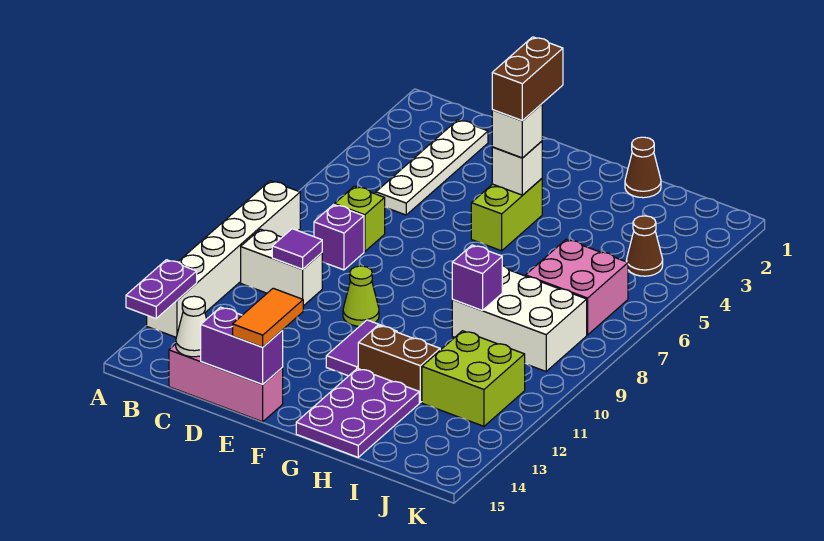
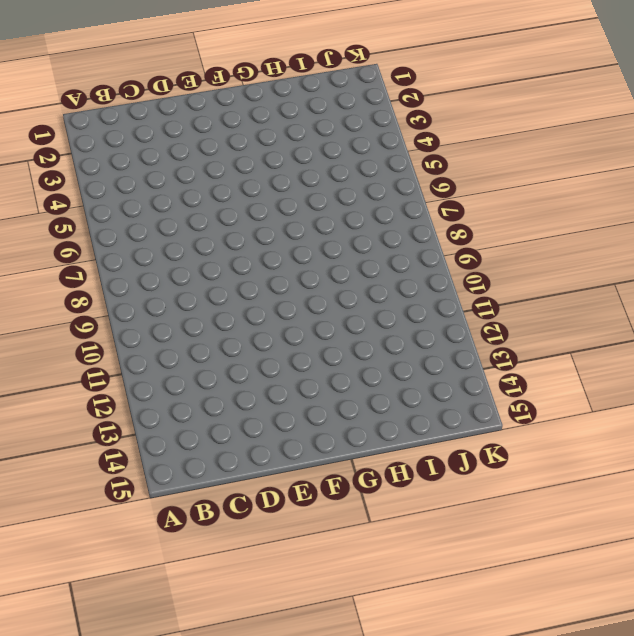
none -> white 1x6 brick [147,181,300,337]
none -> white 1x2 brick [241,229,322,306]
none -> white 1x4 plate [376,120,488,215]

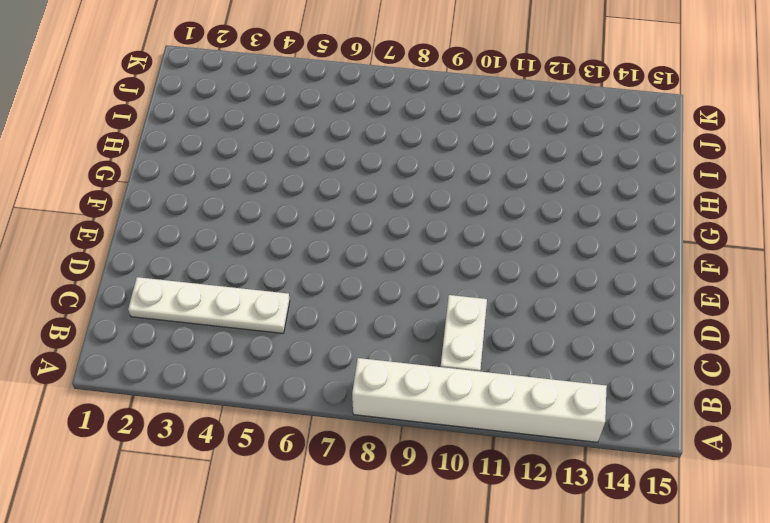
none -> lime 1x1 brick [335,186,385,252]
none -> purple 1x1 brick [314,205,364,270]
none -> pink 1x3 brick [169,344,283,422]

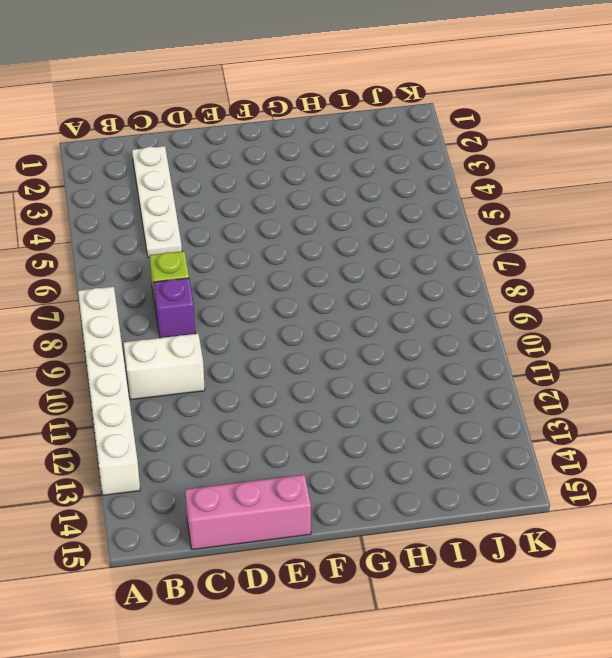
none -> lime 1x1 cone [343,266,379,326]
none -> lime 1x2 brick [471,179,542,251]
none -> purple 1x2 tile [326,320,397,376]

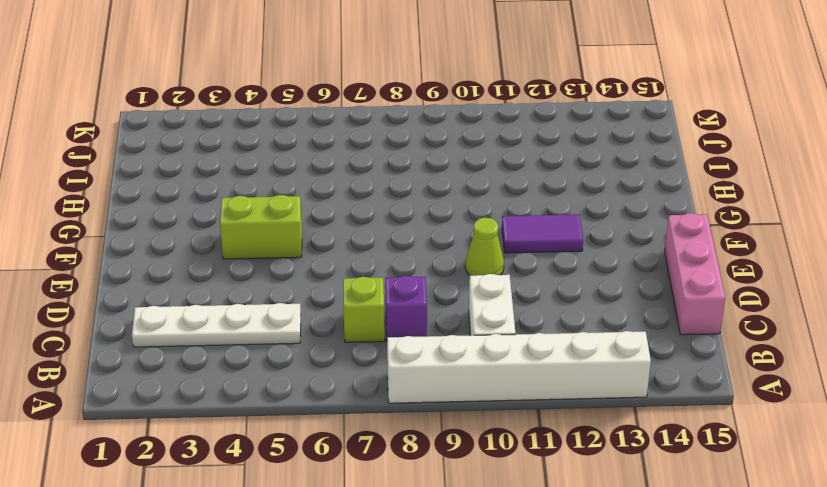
none -> brown 1x2 brick [358,325,440,402]
none -> purple 2x3 plate [296,368,419,457]
none -> brown 1x1 cone [625,137,661,198]

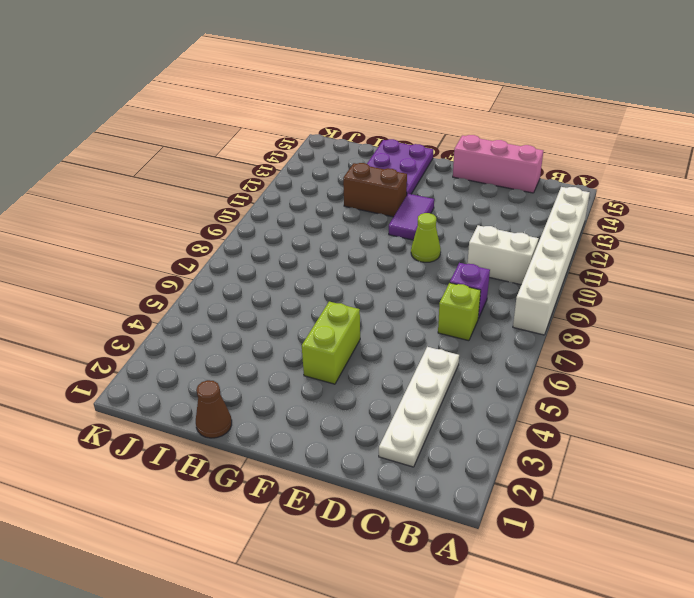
none -> white 2x3 brick [452,266,587,371]
none -> pink 2x2 brick [526,239,628,335]
none -> lime 2x2 brick [422,331,525,426]

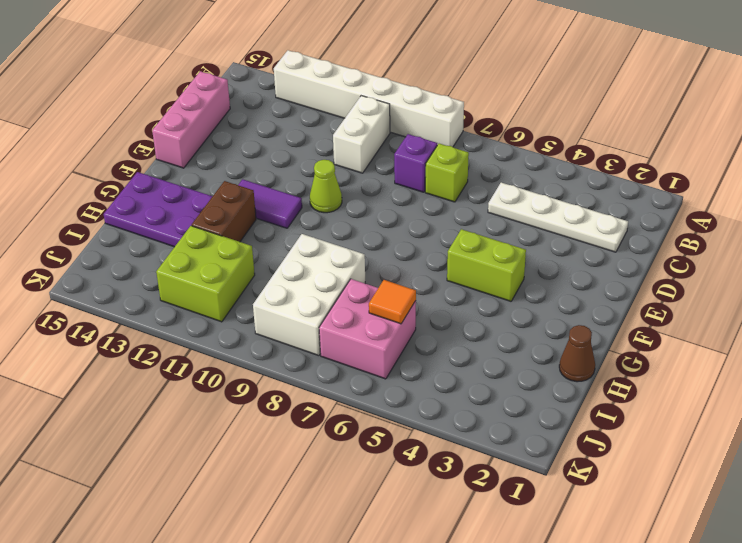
orange 1x1 tile [369,280,416,324] -> none
none -> brown 1x1 cone [626,216,663,276]
none -> purple 1x2 plate [126,260,197,318]
none -> purple 1x1 tile [272,229,322,269]

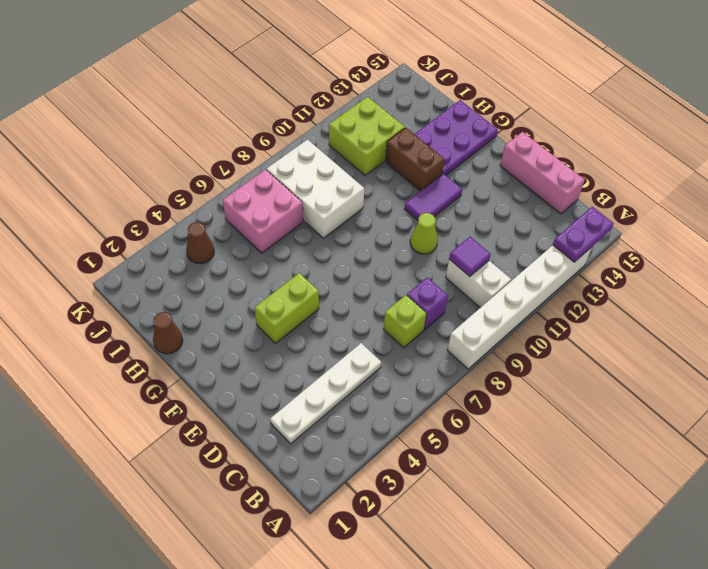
none -> white 1x1 cone [176,296,206,357]
none -> purple 1x2 brick [201,307,283,384]
none -> white 1x1 brick [492,141,542,195]

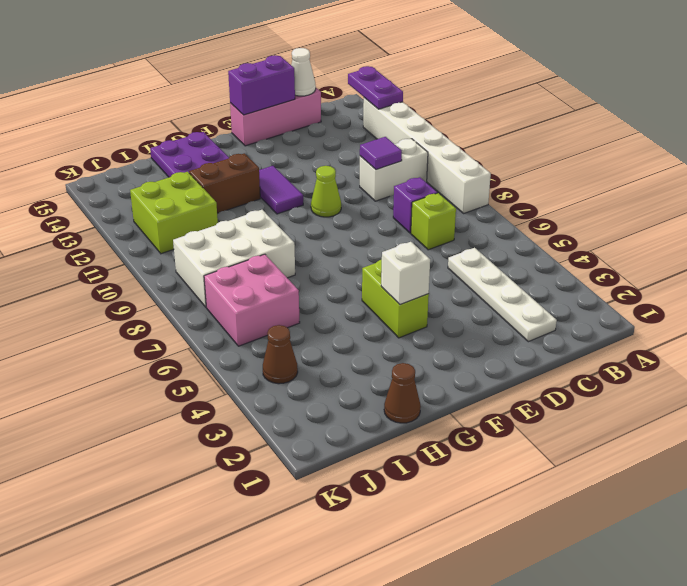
none -> purple 1x1 brick [452,245,502,310]
none -> orange 1x2 tile [233,288,303,347]
none -> white 1x1 brick [492,104,542,158]

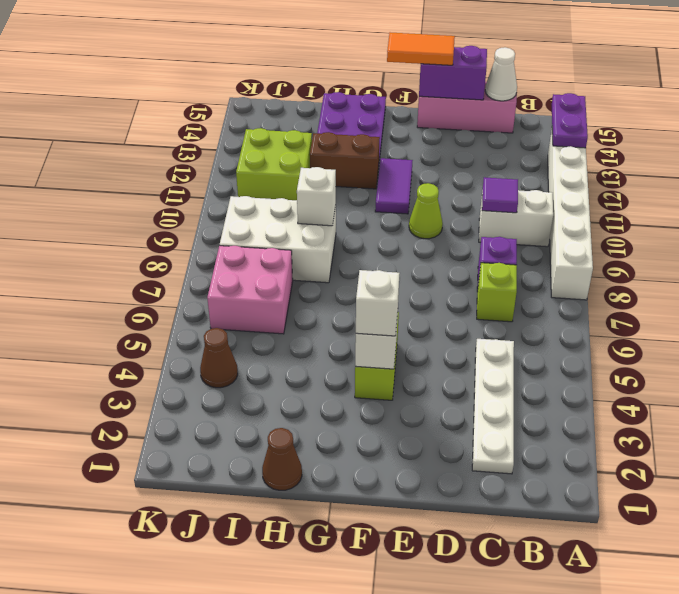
orange 1x2 tile [387,33,455,65] -> orange 1x2 tile turned to [233,288,303,347]
white 1x1 brick [297,167,336,226] -> purple 1x1 brick [452,245,502,310]
none -> brown 1x2 brick [492,37,563,121]

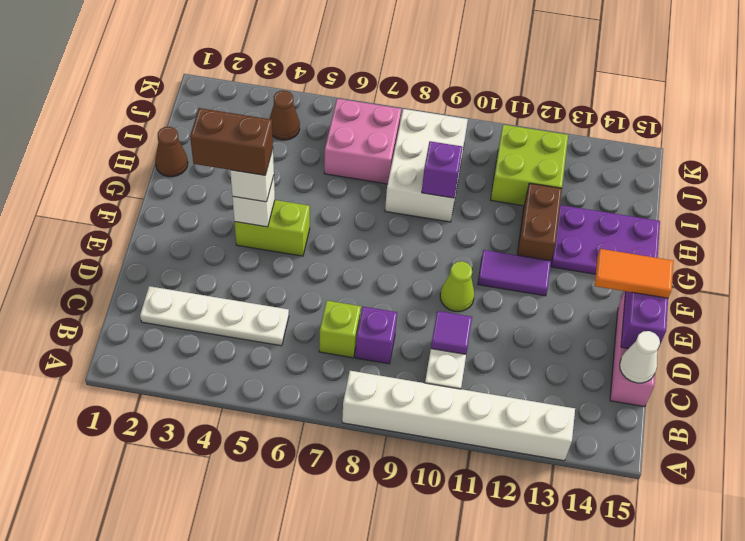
none -> purple 1x2 plate [126,260,197,318]

